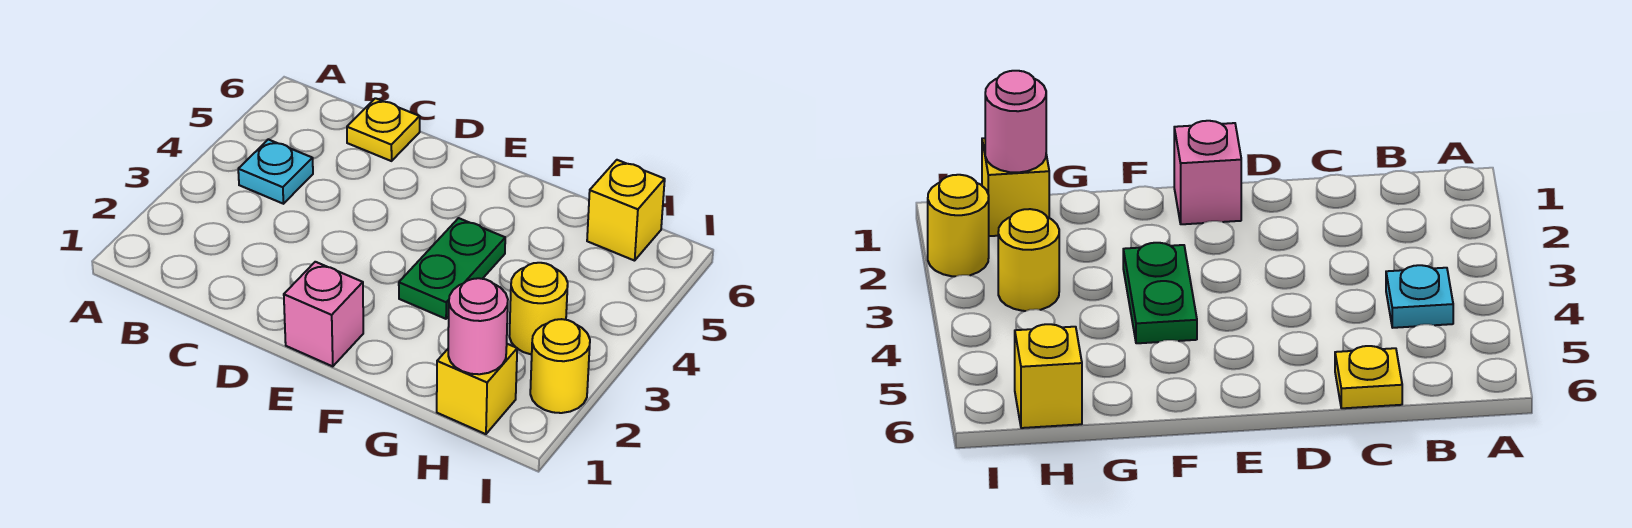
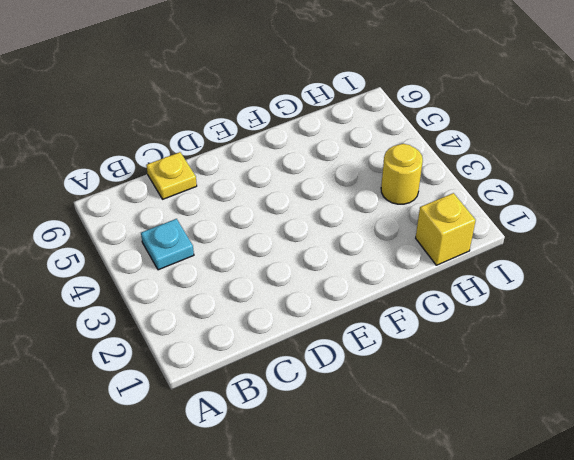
none -> pink 1x1 brick [284,262,363,366]
none -> green 1x2 plate [399,218,505,319]

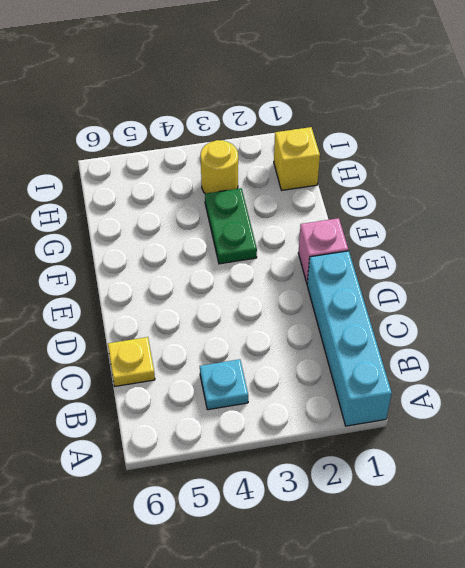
cyan 1x4 brick [307,251,392,426] -> none
green 1x2 plate [205,188,257,264] -> green 1x2 plate turned to [399,218,505,319]
none -> yellow 1x1 brick [587,160,665,261]
none -> yellow 1x1 round brick [530,319,590,413]

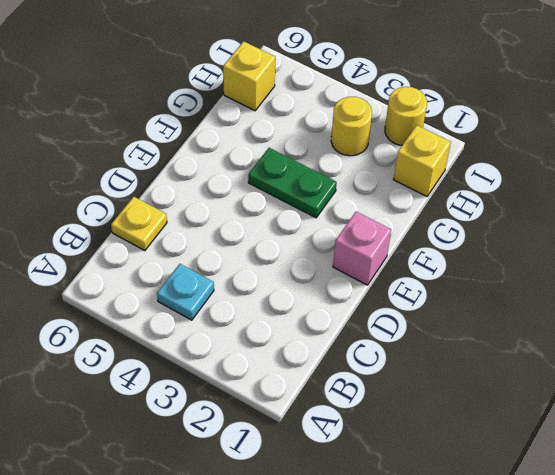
none -> pink 1x1 round brick [448,278,508,374]

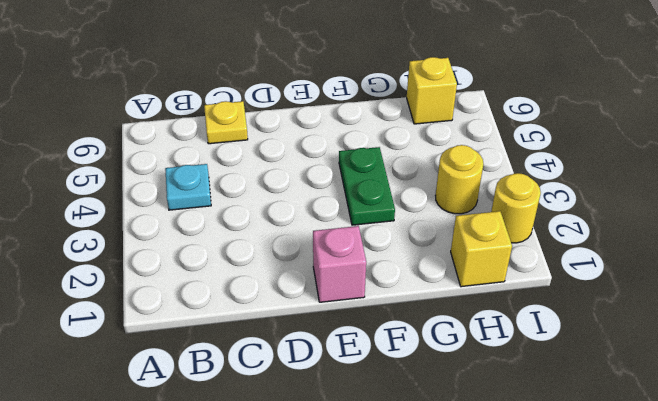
none -> pink 1x1 round brick [448,278,508,374]

